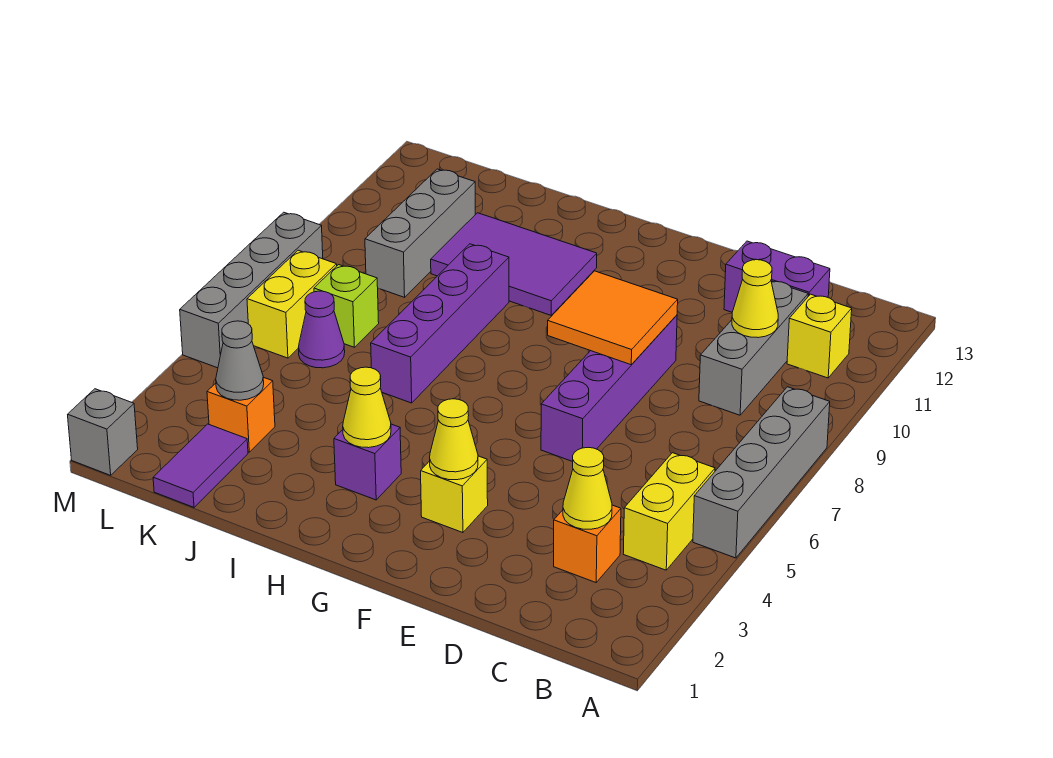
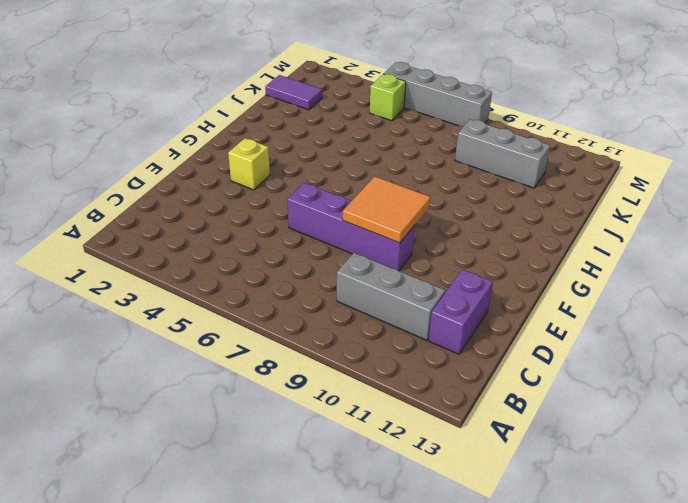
lime 1x1 brick [370,74,406,121] -> lime 1x1 brick moved to [314,265,379,347]
none -> grey 1x4 brick [693,387,830,558]
none -> yellow 1x2 brick [623,453,715,570]
none -> yellow 1x1 brick [787,294,852,378]

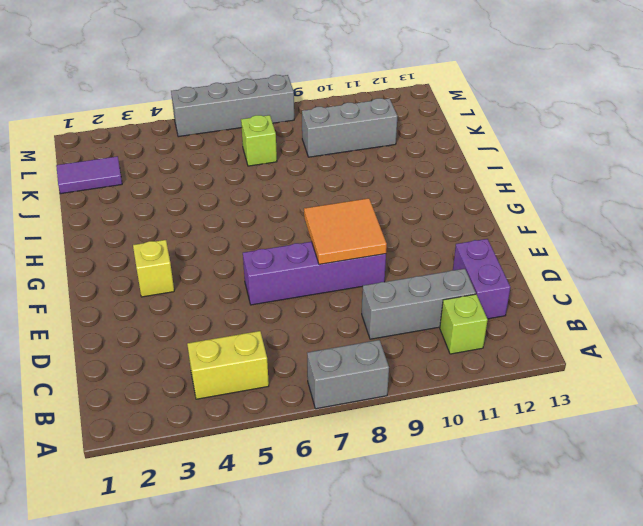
grey 1x2 brick [307,340,389,409] -> grey 1x4 brick [693,387,830,558]
lime 1x1 brick [440,294,488,354] -> yellow 1x1 brick [787,294,852,378]
none -> orange 1x1 brick [554,505,621,582]
none -> purple 1x1 brick [334,424,401,500]
none -> purple 2x3 tile [431,213,597,315]

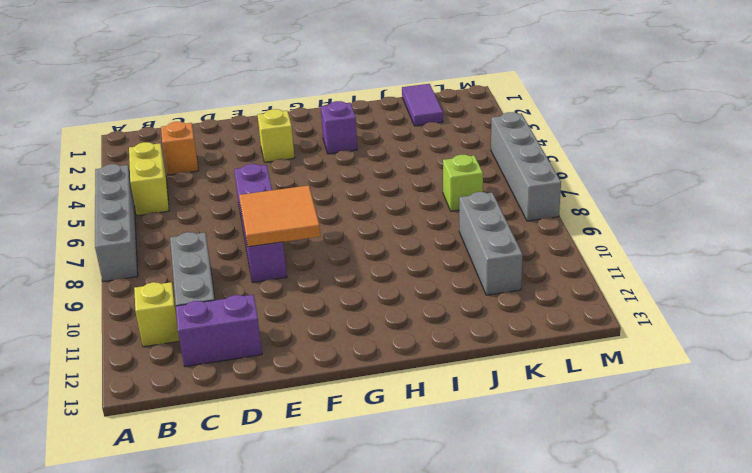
none -> purple 2x3 tile [431,213,597,315]
none -> purple 1x4 brick [371,244,509,403]
none -> orange 1x1 brick [207,377,275,452]

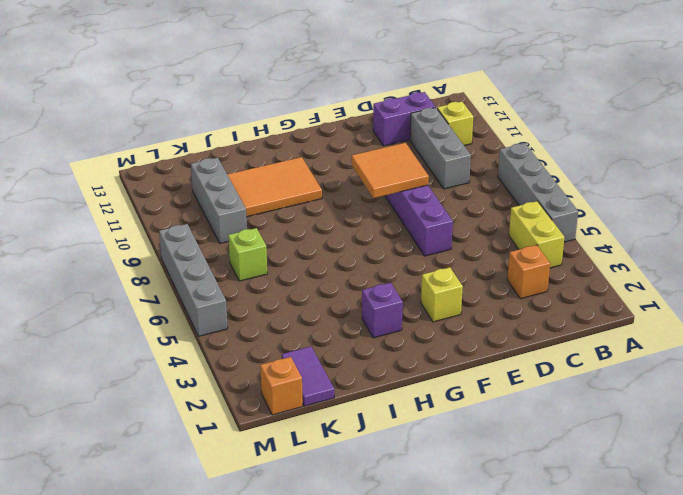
orange 2x3 tile [227,157,322,217] -> purple 2x3 tile [431,213,597,315]
orange 1x1 brick [260,357,303,415] -> orange 1x1 brick moved to [207,377,275,452]
none -> purple 1x4 brick [371,244,509,403]
none -> purple 1x1 cone [298,291,345,368]
none -> yellow 1x2 brick [247,250,337,358]

